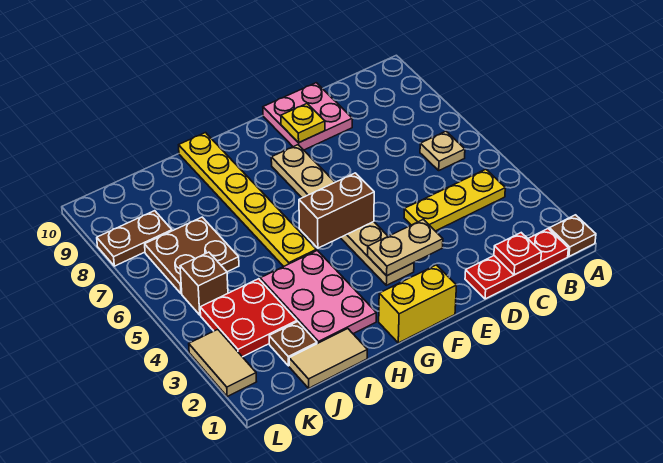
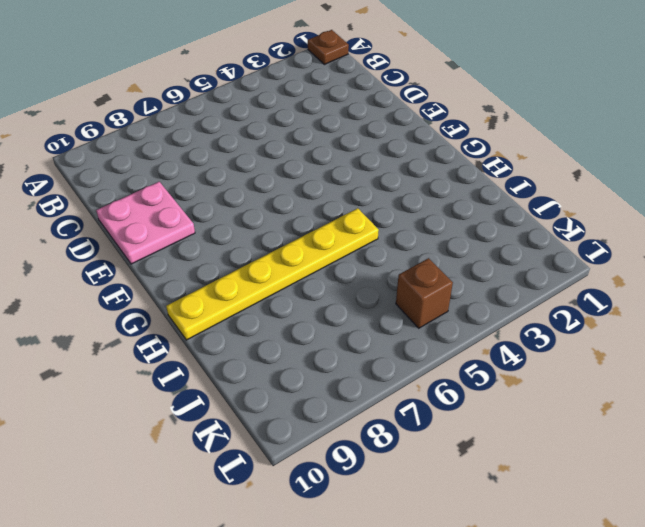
none -> red 1x3 plate [465,229,568,299]
none -> yellow 1x3 plate [404,169,505,231]
none -> tan 1x1 plate [420,131,465,170]

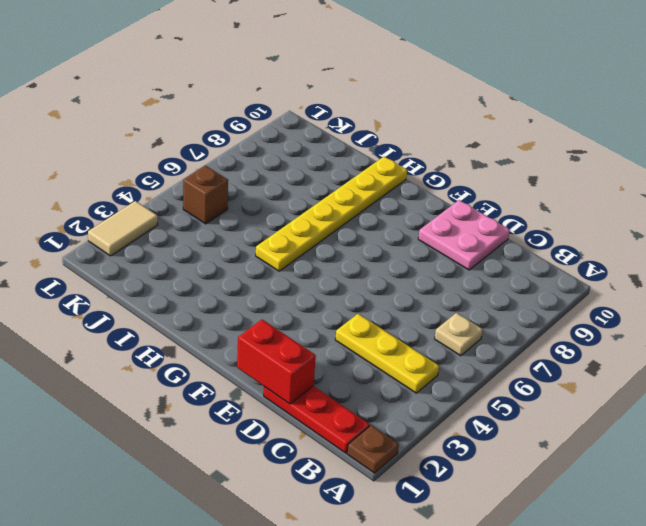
red 1x2 brick [237,320,316,404] -> none
none -> yellow 1x2 brick [379,265,457,343]
none -> tan 1x6 plate [271,145,414,285]
none -> pink 2x3 plate [260,250,376,344]

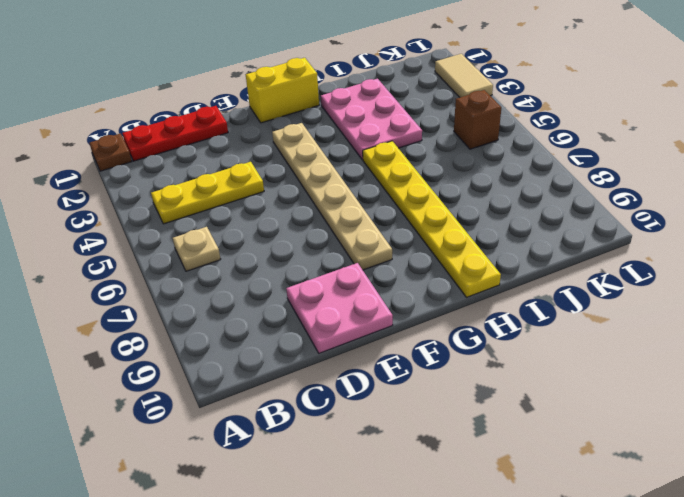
none -> tan 1x2 tile [289,329,367,388]
none -> brown 1x1 plate [269,322,317,366]
none -> red 2x2 plate [200,279,297,357]

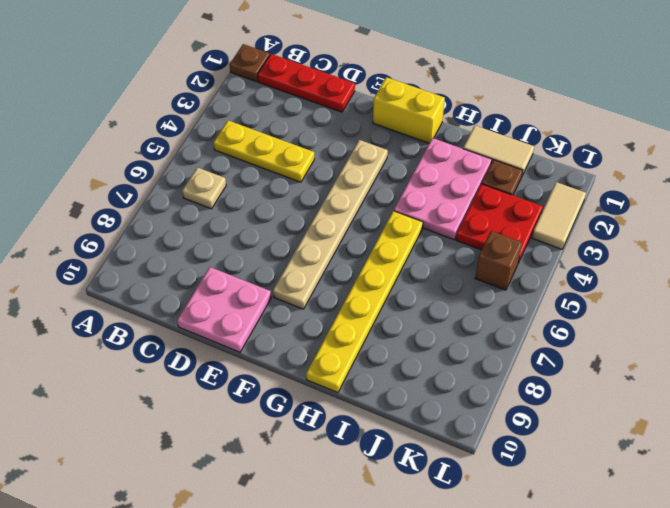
none -> brown 2x2 plate [145,217,239,294]
none -> brown 1x2 plate [97,211,172,266]
none -> red 1x1 plate [494,233,542,275]

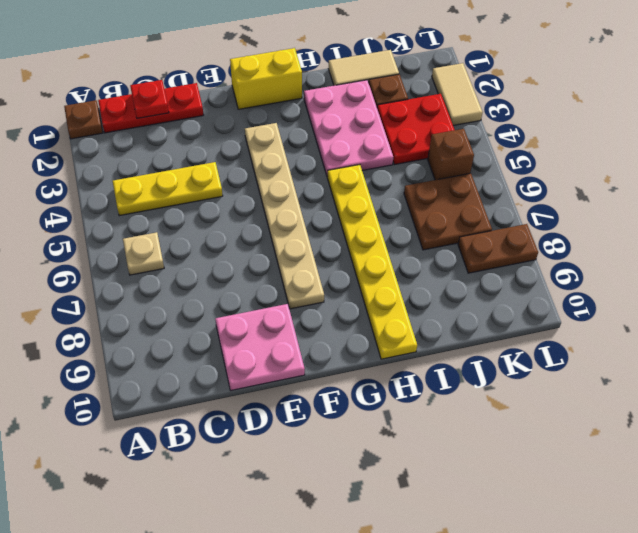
none -> tan 1x2 plate [367,219,443,276]
none -> yellow 1x1 plate [281,104,325,143]
none -> brown 1x2 brick [299,173,374,248]

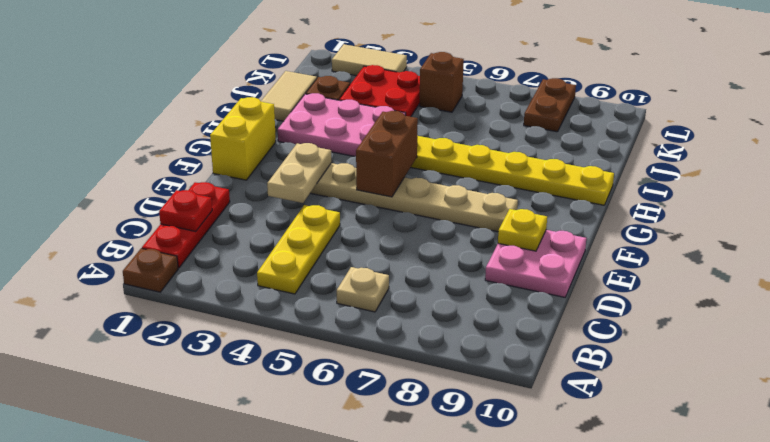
none -> brown 2x2 plate [145,217,239,294]

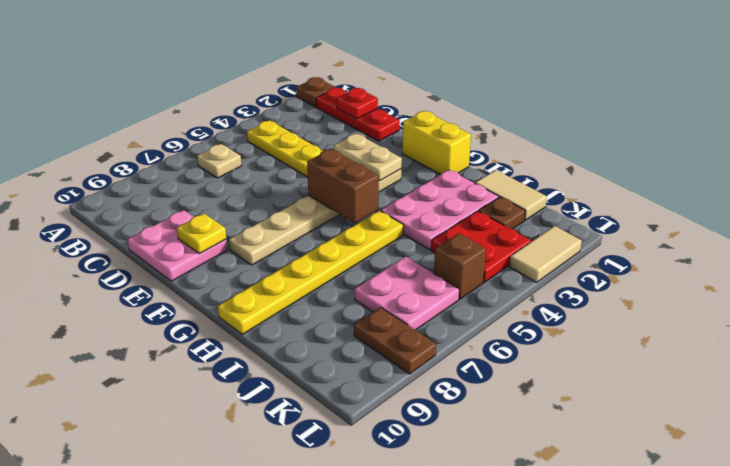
pink 2x2 plate [355,257,459,330] -> brown 2x2 plate [145,217,239,294]

